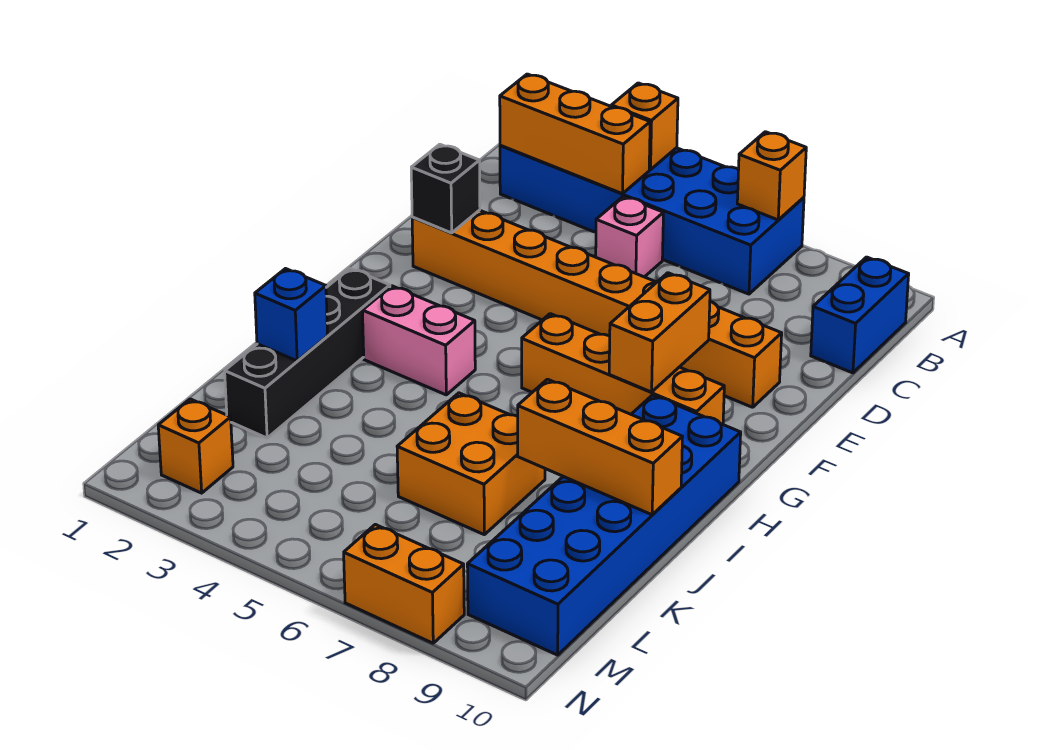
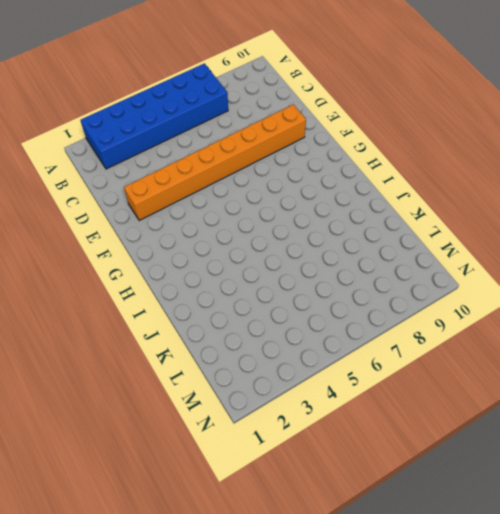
none -> blue 1x2 brick [811,257,909,373]
none -> pink 1x1 brick [596,196,663,277]
none -> orange 1x4 brick [522,314,724,424]

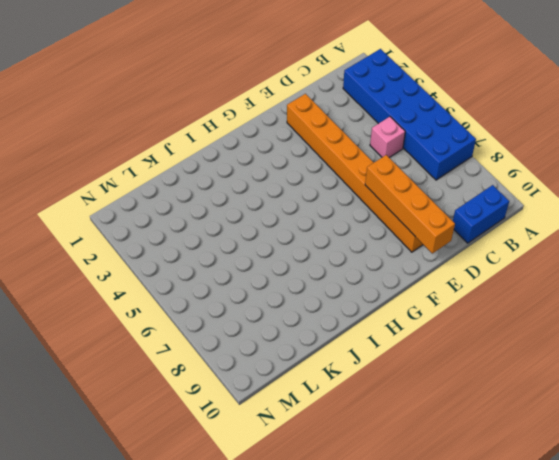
orange 1x4 brick [365,155,455,253] -> orange 1x4 brick moved to [522,314,724,424]
none -> black 1x4 brick [225,268,390,438]
none -> pink 1x2 brick [362,286,475,395]
none -> blue 2x6 brick [467,395,741,655]

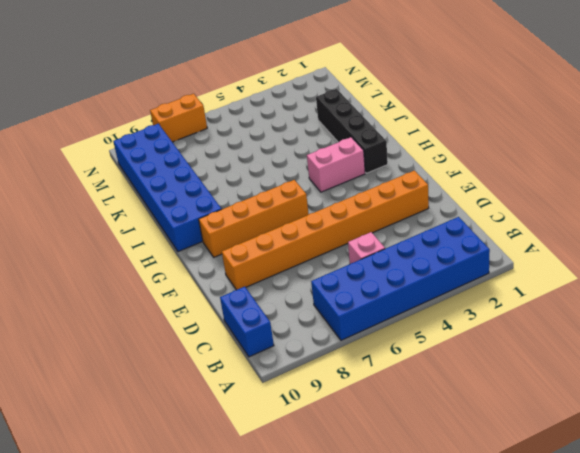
none -> orange 2x2 brick [397,393,545,535]
none -> orange 1x1 brick [158,399,233,493]
none -> orange 1x1 brick [611,83,678,170]

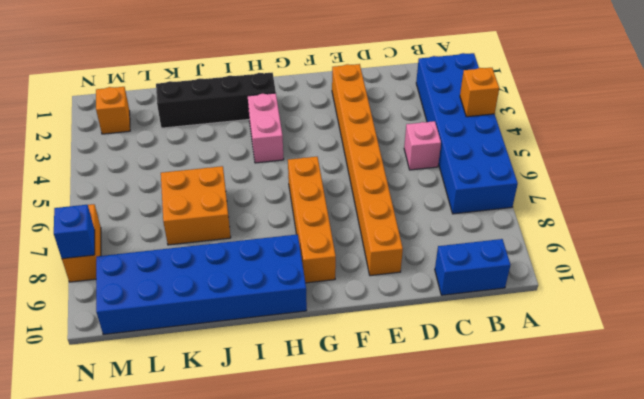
blue 1x1 brick [54,205,95,259] -> blue 1x1 brick moved to [255,269,328,361]
none -> orange 1x1 brick [737,132,806,220]
none -> orange 1x3 brick [500,74,650,194]
none -> black 1x1 brick [411,144,480,233]

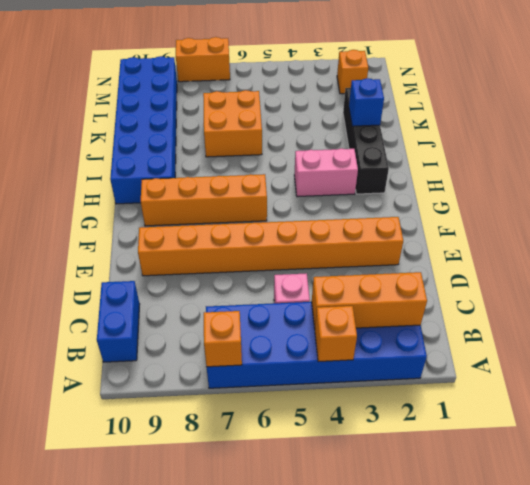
none -> black 1x1 brick [411,144,480,233]
none -> orange 1x2 brick [609,273,710,392]
none -> orange 1x3 brick [518,379,682,515]

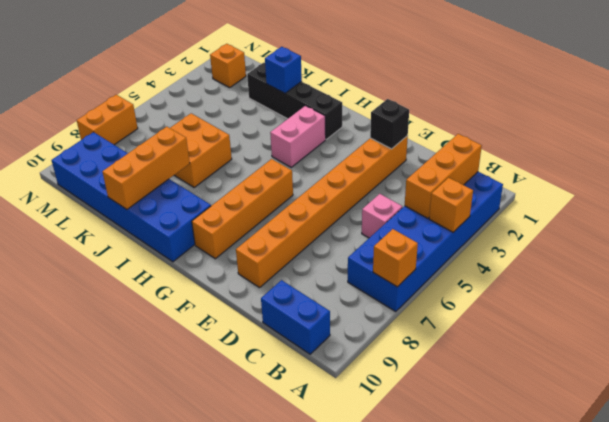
none -> orange 1x2 brick [609,273,710,392]

